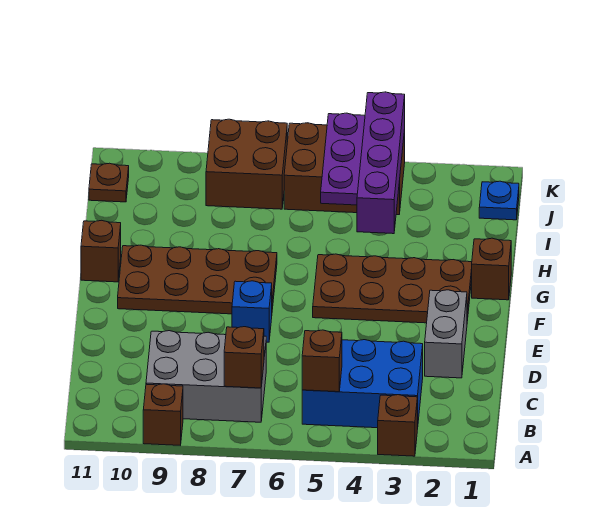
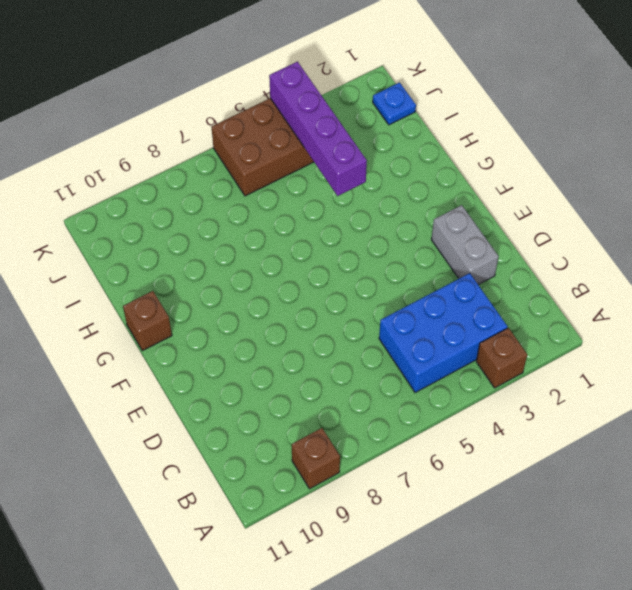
none -> grey 2x3 brick [146,331,266,422]
none -> blue 1x1 brick [232,281,272,342]
none -> brown 2x4 plate [313,254,472,323]

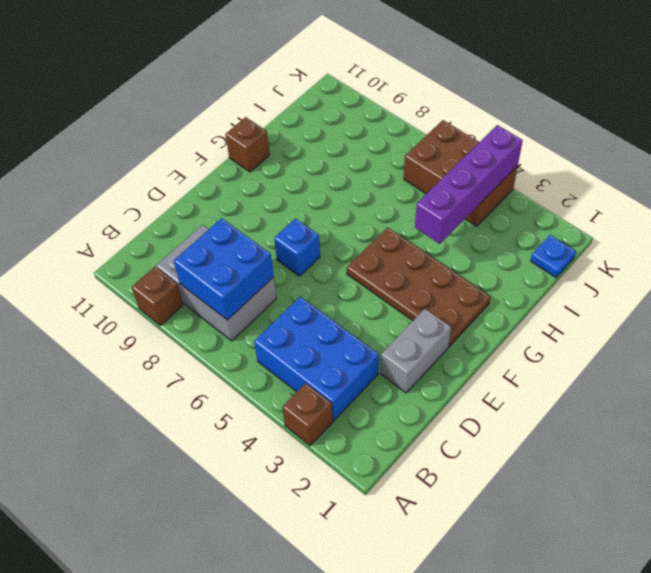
blue 2x2 brick [174,218,274,320] -> brown 1x1 brick [224,327,264,388]
none -> brown 2x4 plate [118,245,277,314]
none -> brown 1x1 brick [472,238,511,300]
none -> brown 2x2 brick [206,119,287,209]

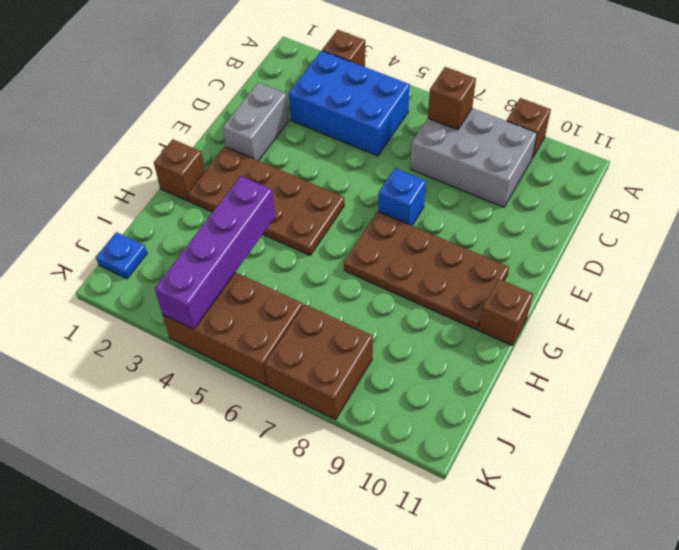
none -> brown 1x1 plate [89,163,129,202]
none -> brown 1x1 brick [302,330,342,392]
none -> purple 1x3 plate [321,113,365,205]

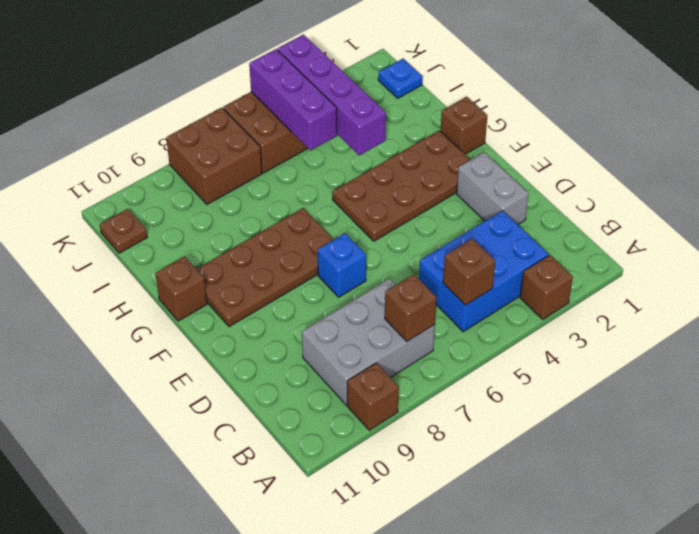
purple 1x3 brick [249,49,337,150] -> purple 1x3 plate [321,113,365,205]

